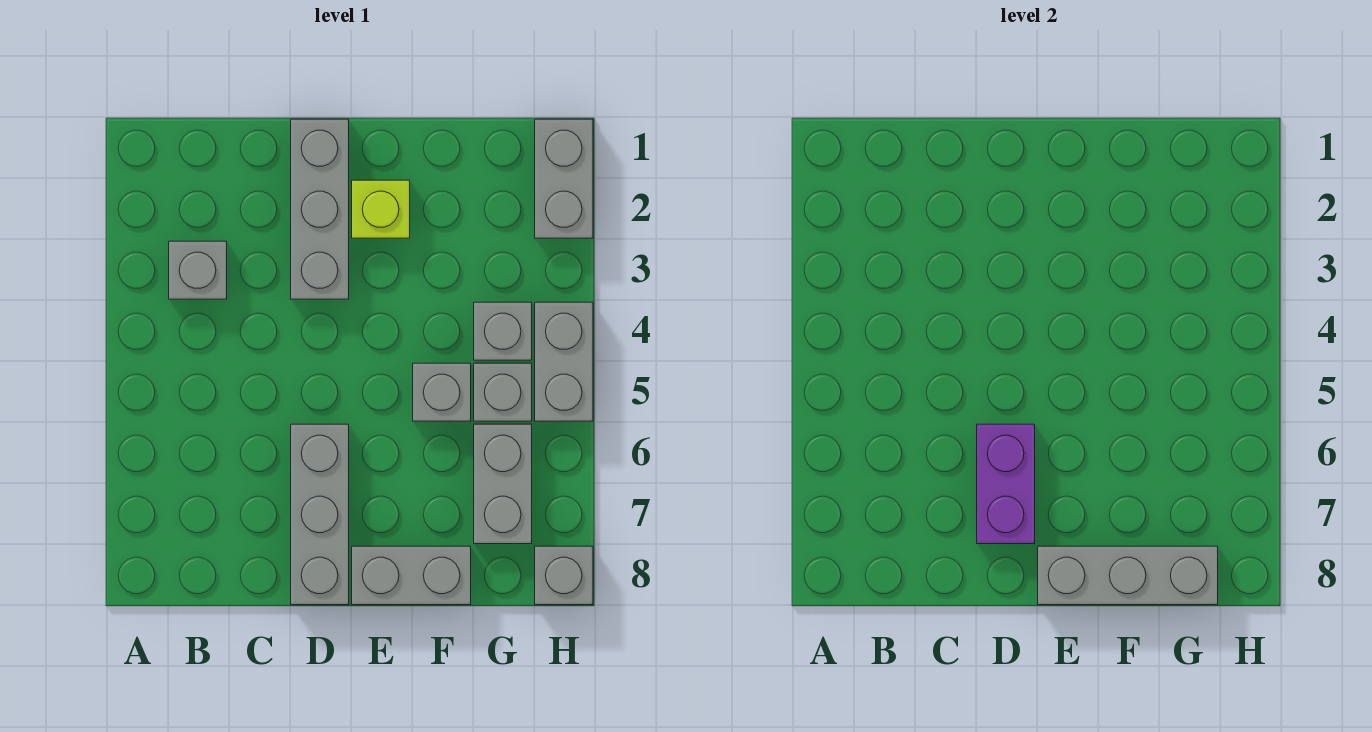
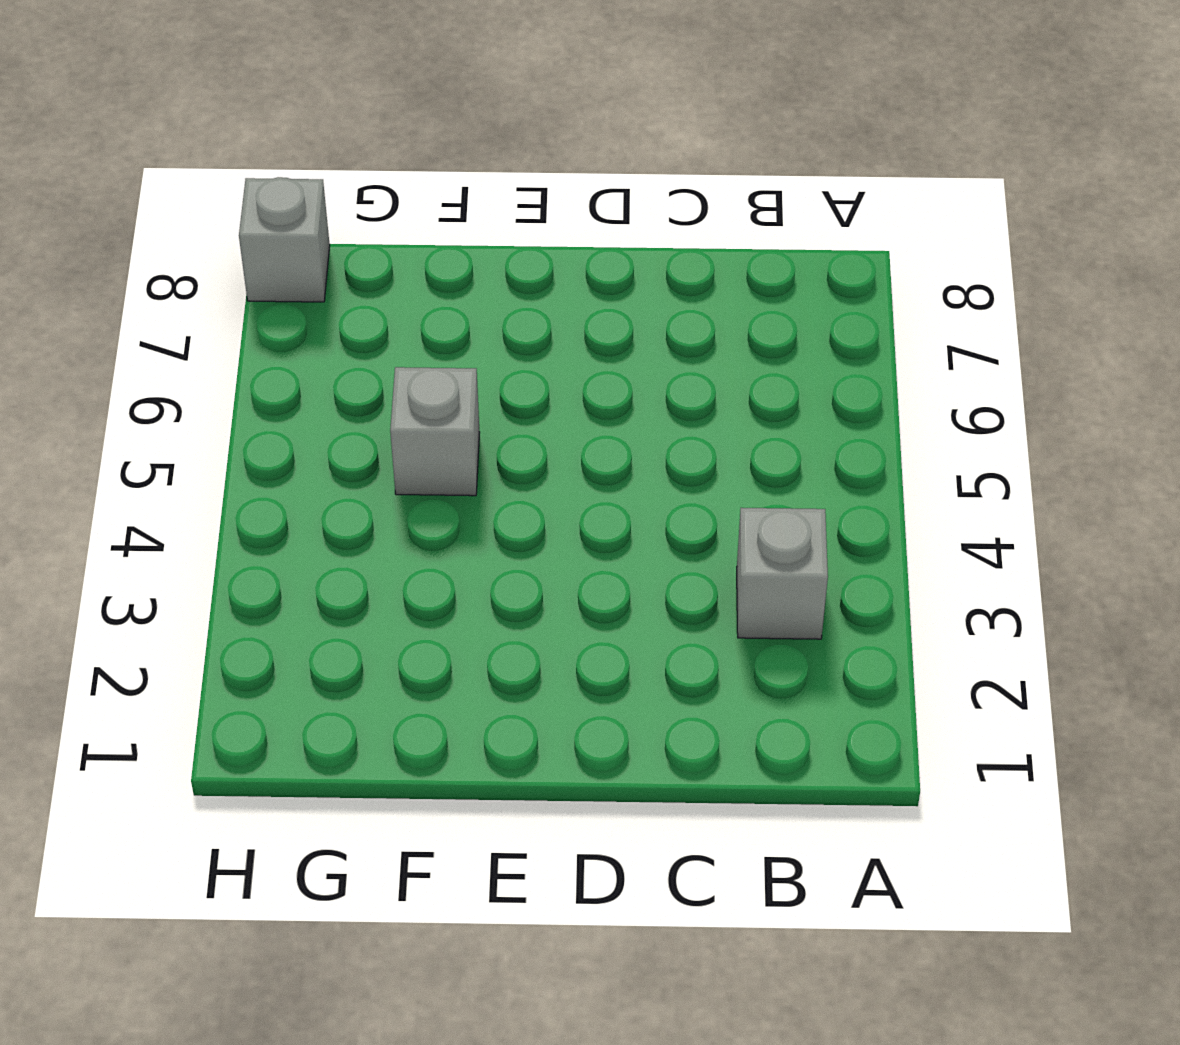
none -> grey 1x3 brick [291,119,349,299]
none -> grey 1x3 brick [291,424,349,605]
none -> lime 1x1 brick [352,180,410,238]

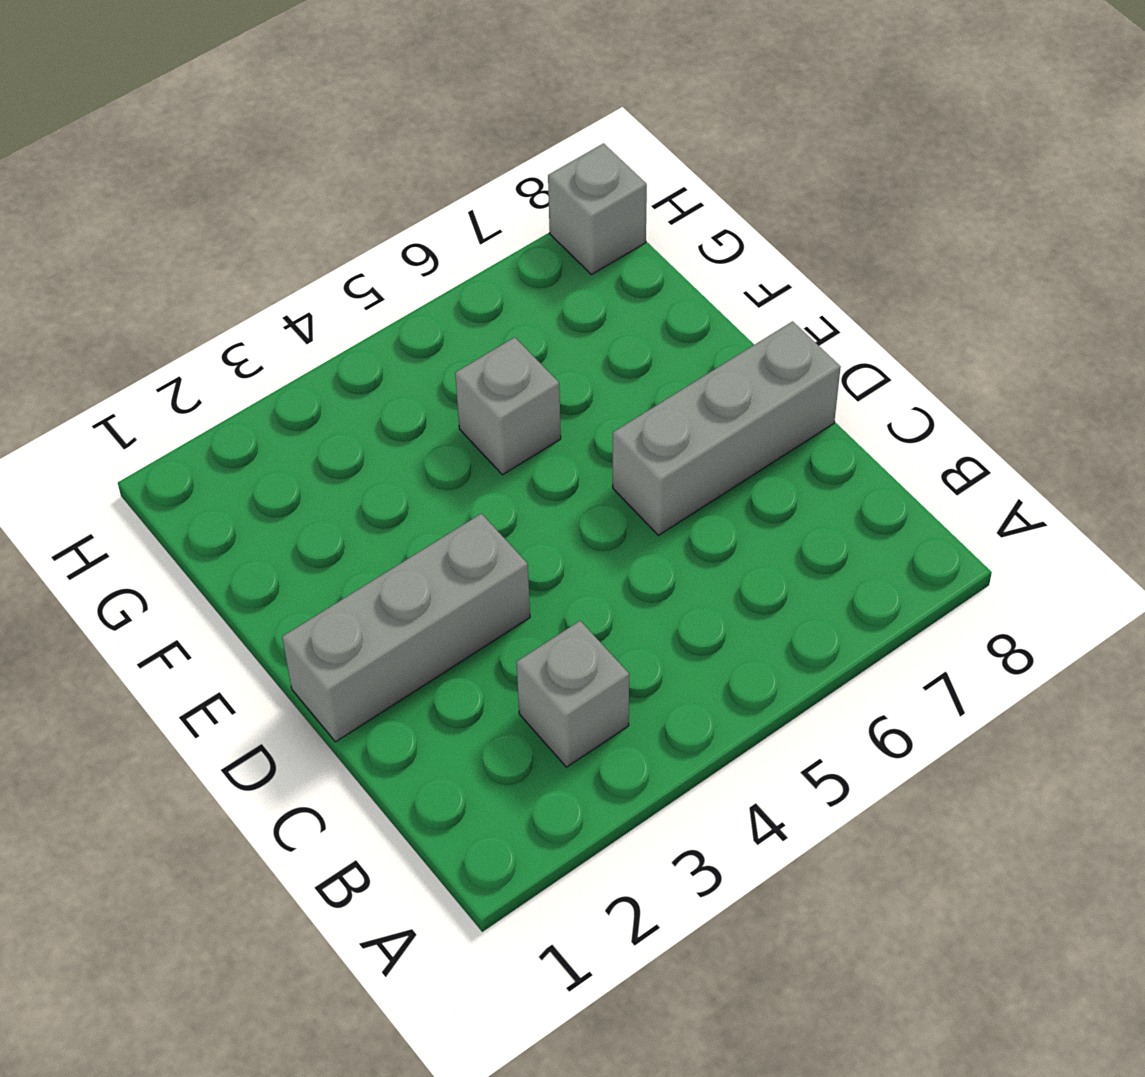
none -> lime 1x1 brick [352,180,410,238]
none -> grey 1x2 brick [352,546,471,605]
none -> grey 1x1 brick [474,302,532,360]

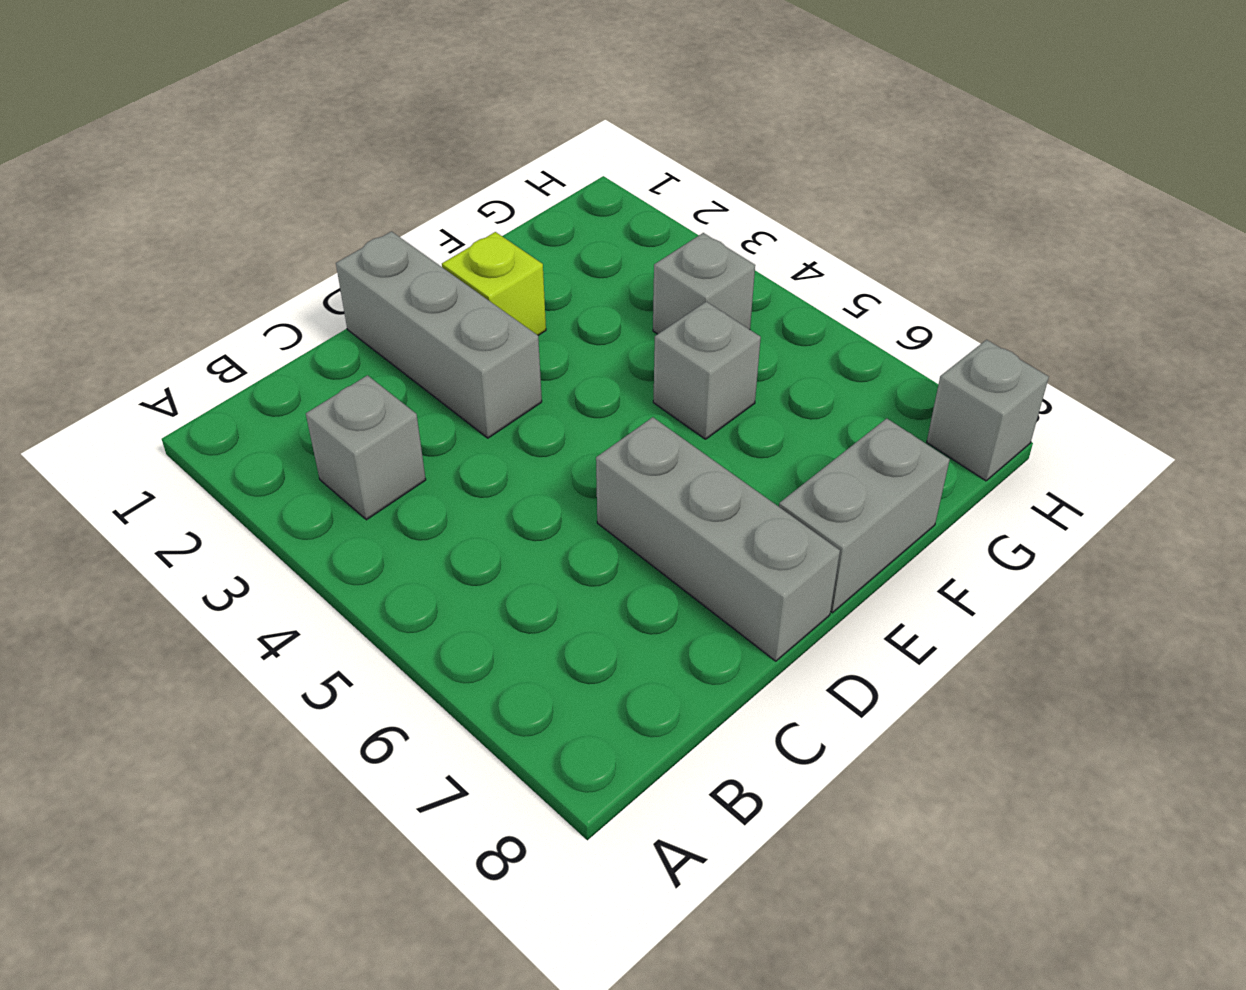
none -> grey 1x1 brick [474,363,532,421]
none -> grey 1x2 brick [474,424,532,544]
none -> grey 1x2 brick [535,119,593,238]

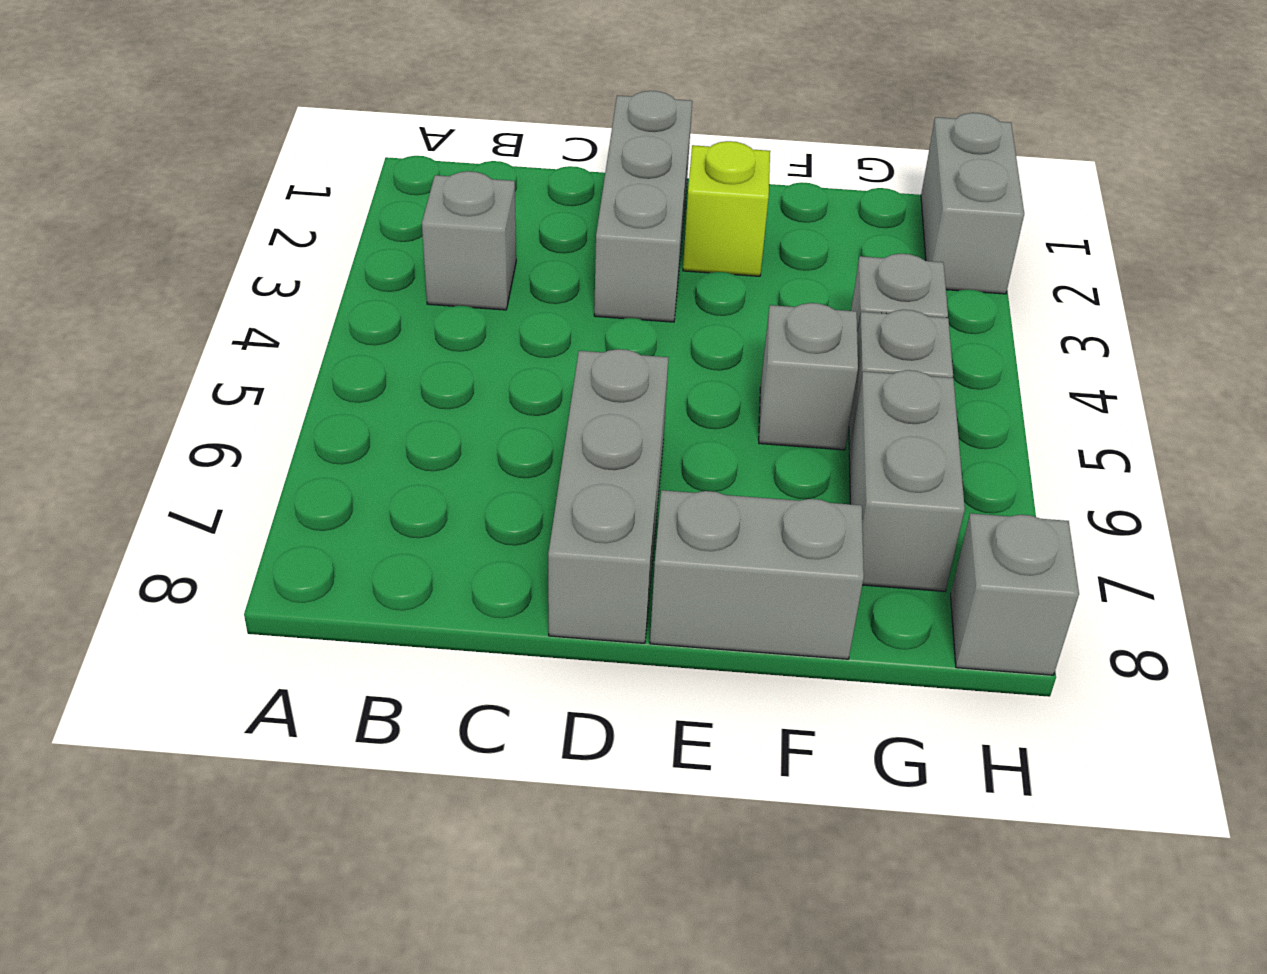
none -> grey 1x2 brick [535,302,593,421]
none -> purple 1x2 brick [977,424,1035,544]
none -> grey 1x3 brick [1038,546,1218,605]

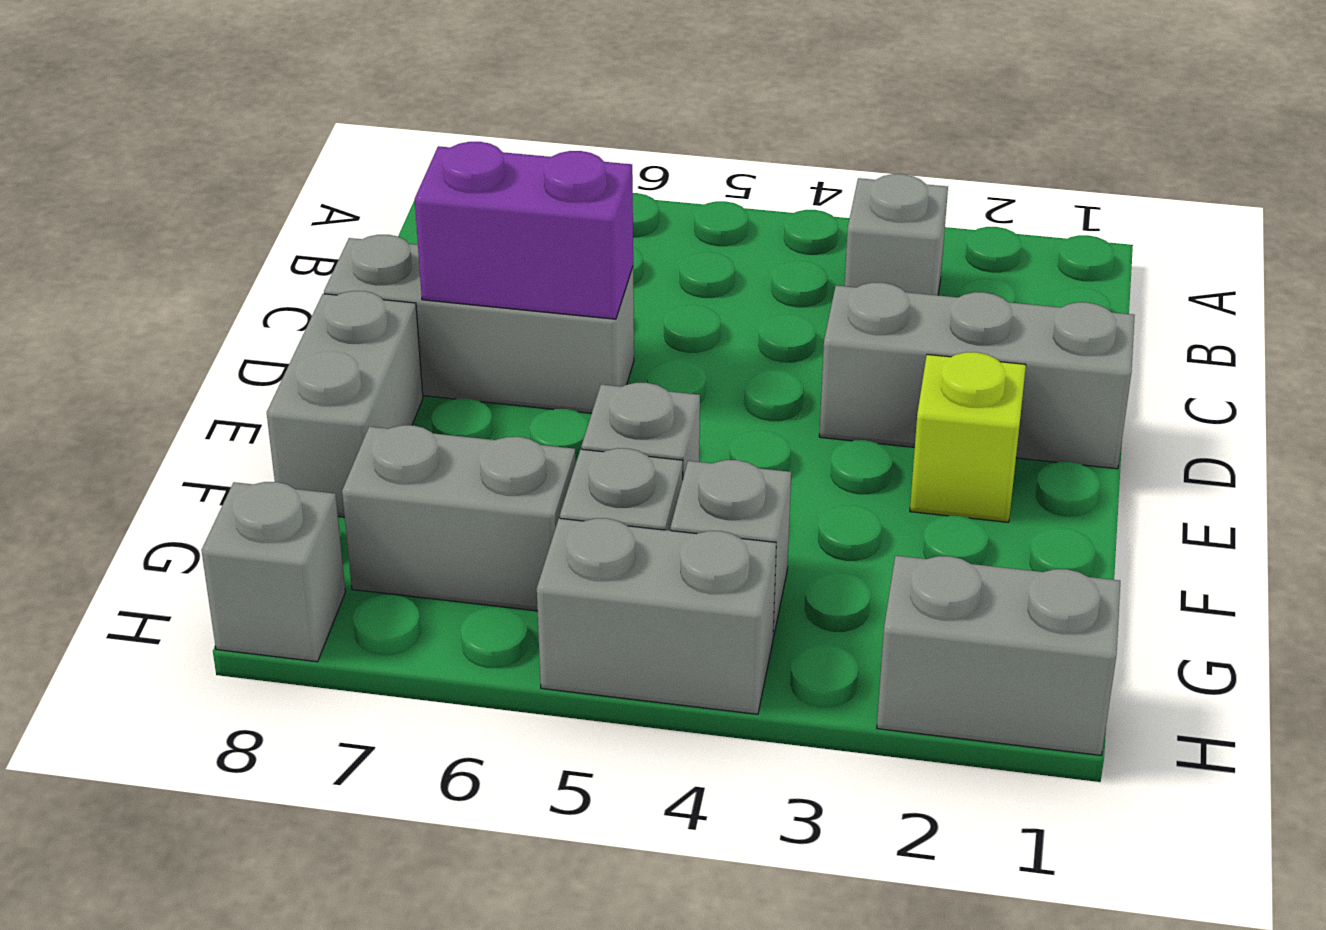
none -> grey 1x3 brick [1038,546,1218,605]

